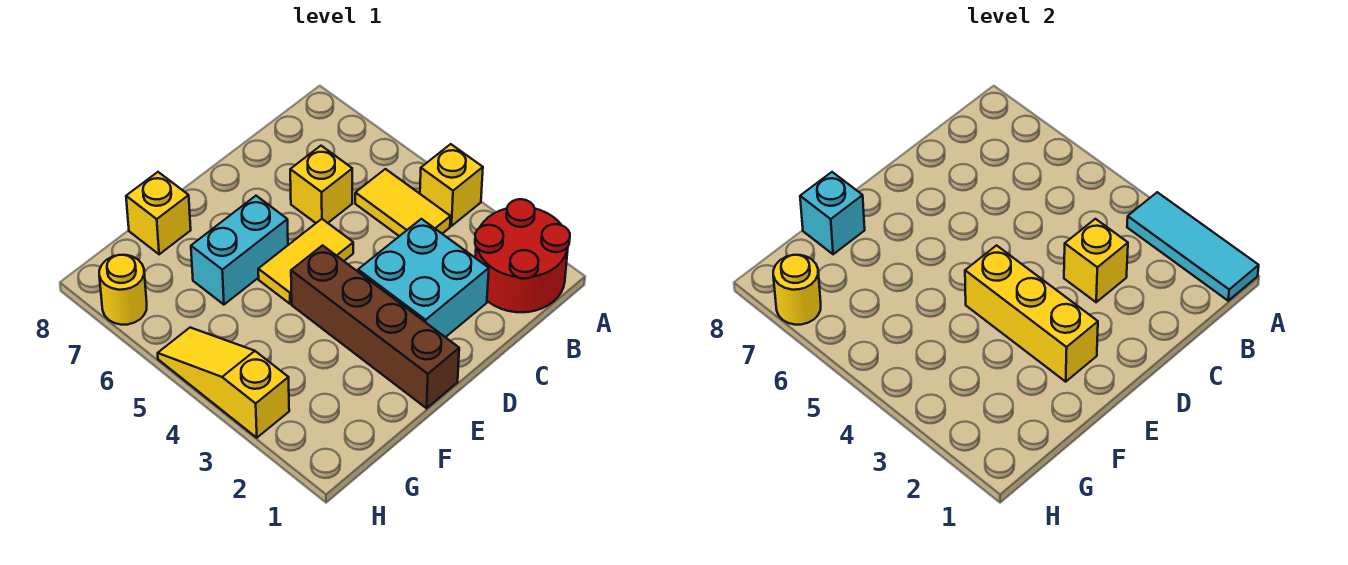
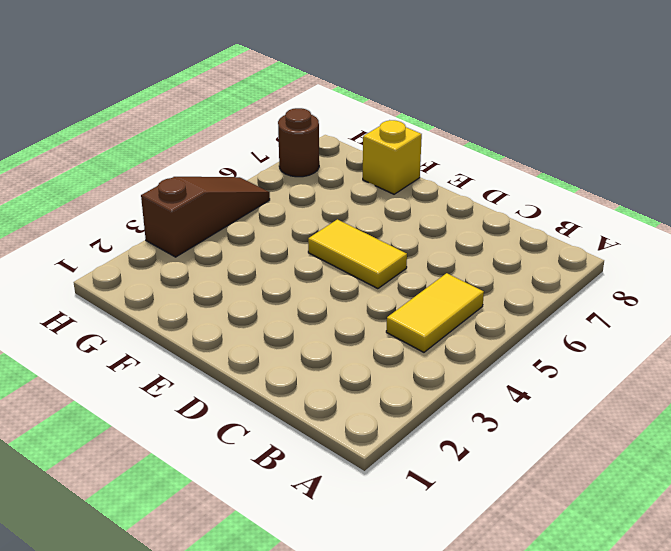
brown 1x3 slope [141,177,270,257] -> yellow 1x3 slope [158,328,289,438]
brown 1x1 round brick [278,108,319,177] -> yellow 1x1 round brick [99,255,147,325]
none -> red 2x2 round brick [475,199,570,312]
none -> yellow 1x1 brick [420,144,483,226]
none -> cyan 2x2 brick [358,219,489,337]

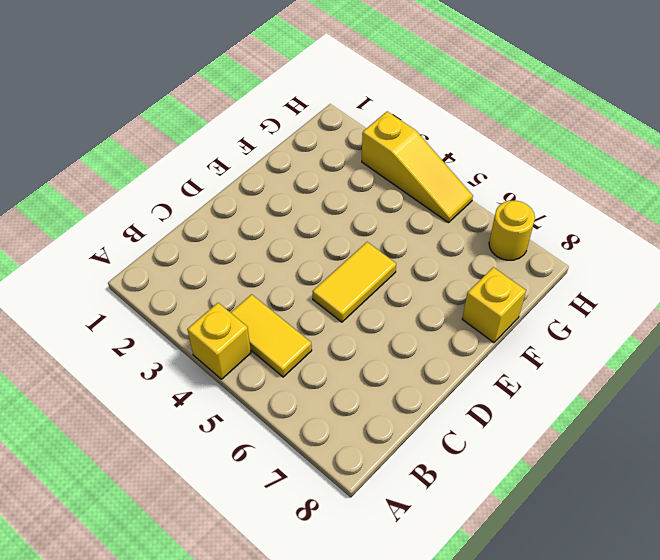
none -> red 2x2 round brick [475,199,570,312]
none -> cyan 2x2 brick [358,219,489,337]
none -> yellow 1x1 brick [290,146,352,223]

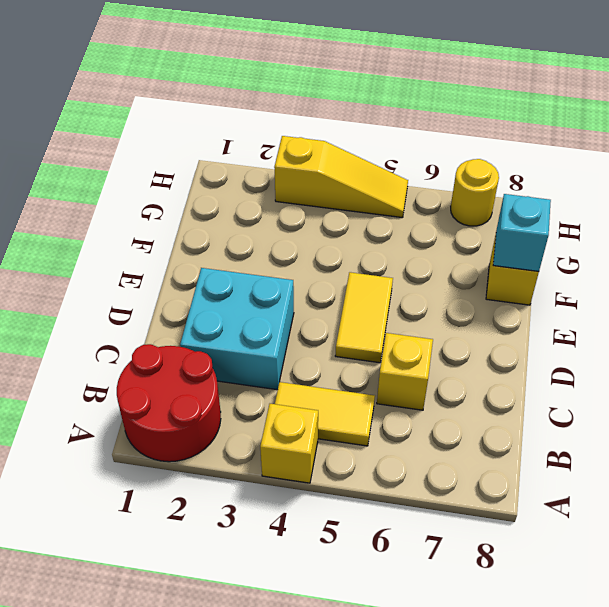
none -> brown 1x4 brick [291,245,459,408]
none -> cyan 1x2 brick [191,196,288,305]
none -> cyan 1x3 tile [1127,192,1259,301]

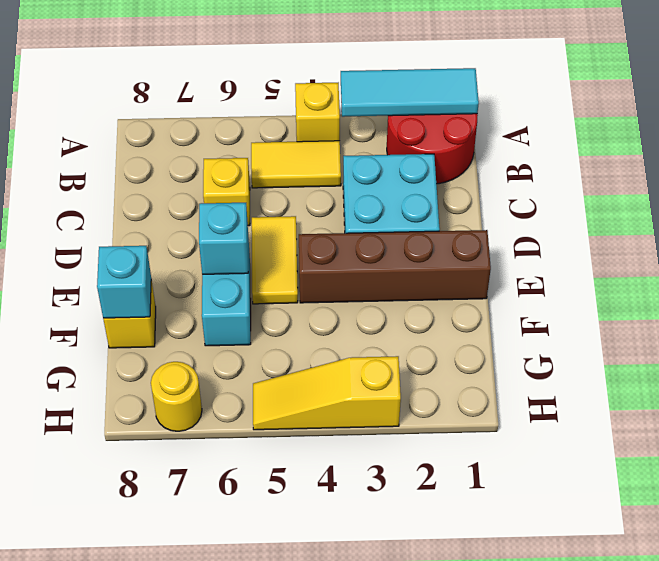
cyan 1x1 brick [199,203,248,274] -> none
none -> yellow 1x1 brick [1064,219,1128,302]
none -> yellow 1x3 brick [965,245,1098,382]
none -> yellow 1x1 round brick [773,255,821,325]

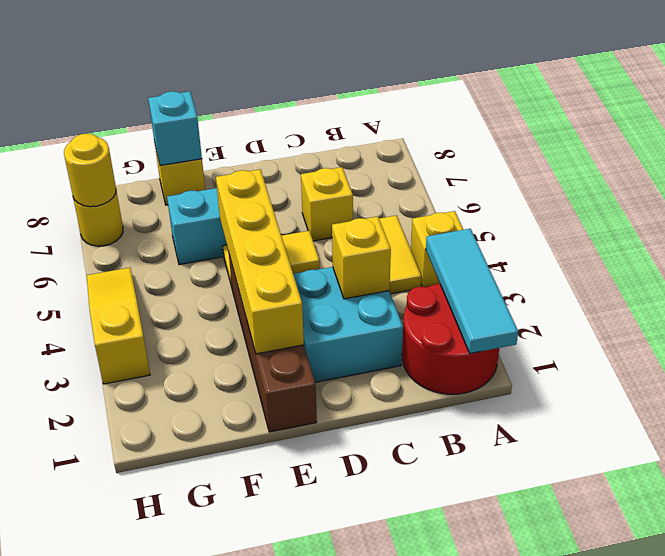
yellow 1x4 brick [216,169,304,354] -> yellow 1x3 brick [965,245,1098,382]

